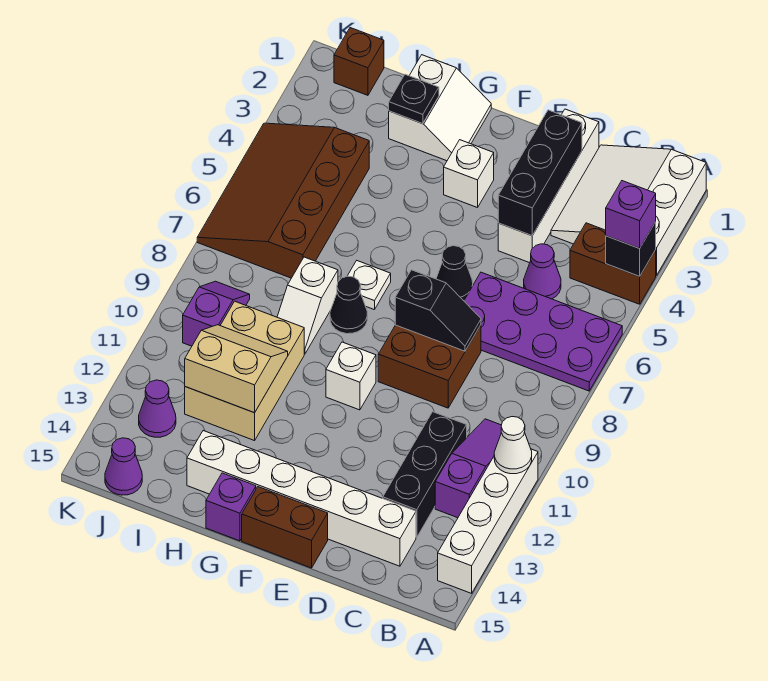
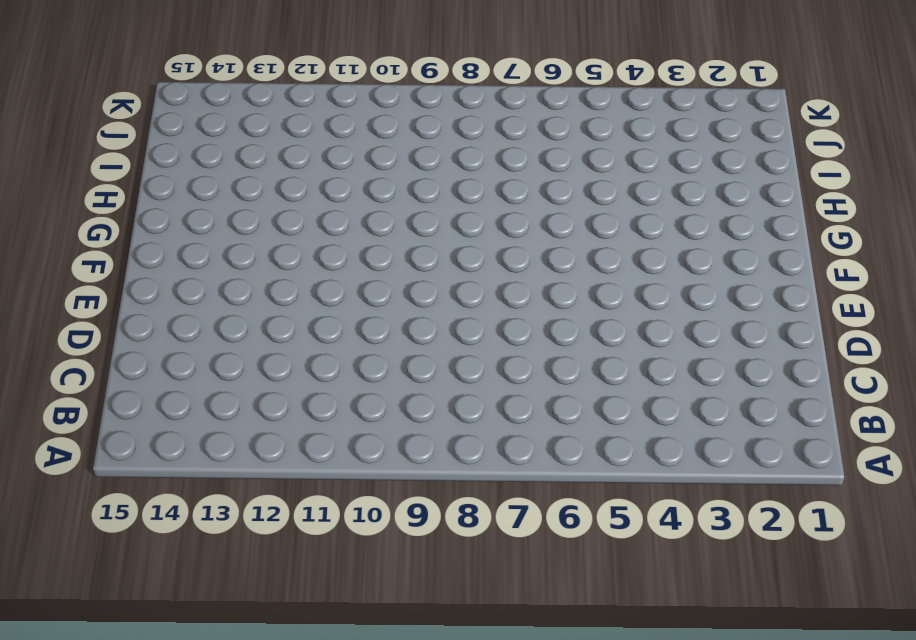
none -> white 3x3 slope [551,145,706,275]
none -> brown 1x2 brick [570,223,656,304]
none -> purple 2x4 plate [464,272,622,391]
none -> white 1x4 brick [438,449,538,593]

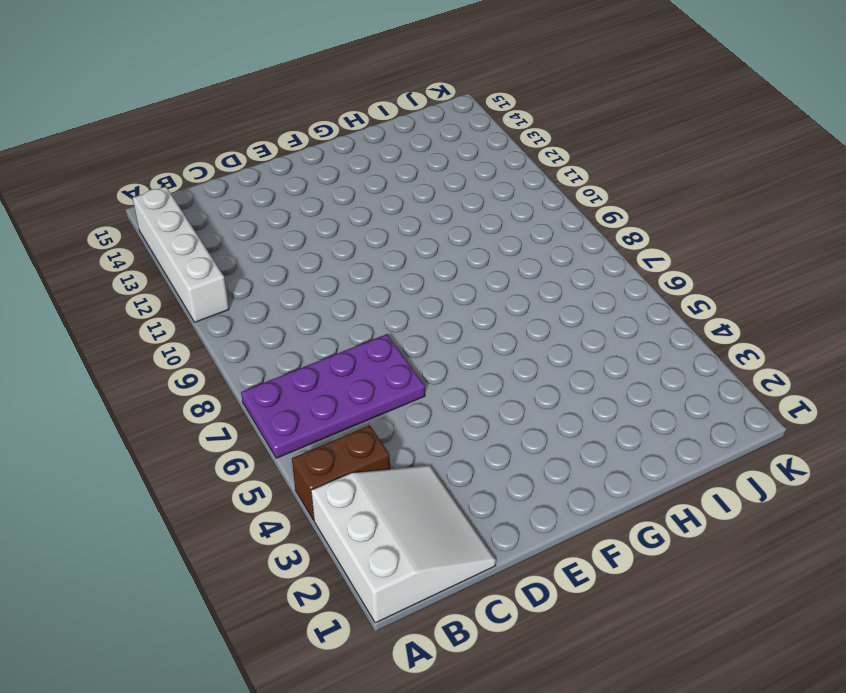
none -> purple 1x3 slope [435,419,502,518]
none -> purple 1x1 cone [524,244,561,299]
none -> black 1x3 brick [383,412,467,537]
none -> white 1x6 brick [187,431,416,566]

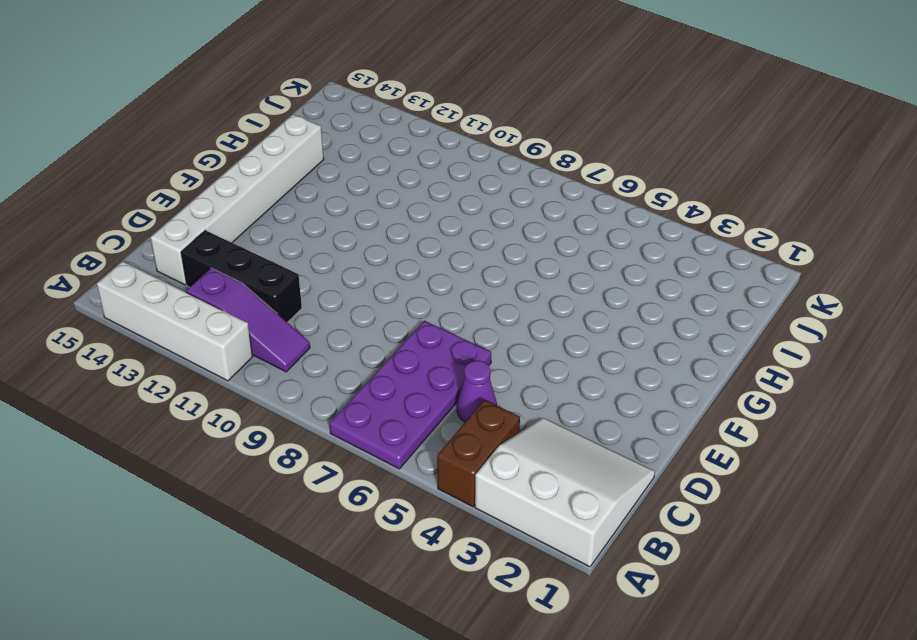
none -> white 1x4 brick [498,109,599,263]
none -> brown 2x2 brick [378,325,481,408]
none -> black 1x1 cone [436,246,473,301]
none -> brown 1x2 brick [242,487,328,568]

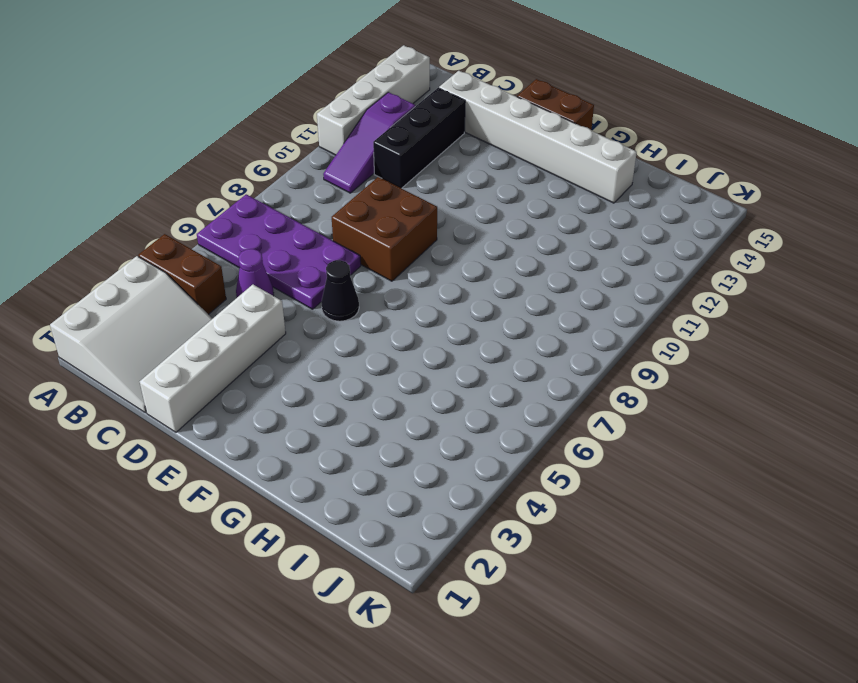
none -> white 1x1 brick [444,140,494,208]
none -> white 1x1 brick [326,342,376,410]
none -> white 2x2 slope [389,55,491,161]
none -> white 1x1 plate [348,261,391,310]

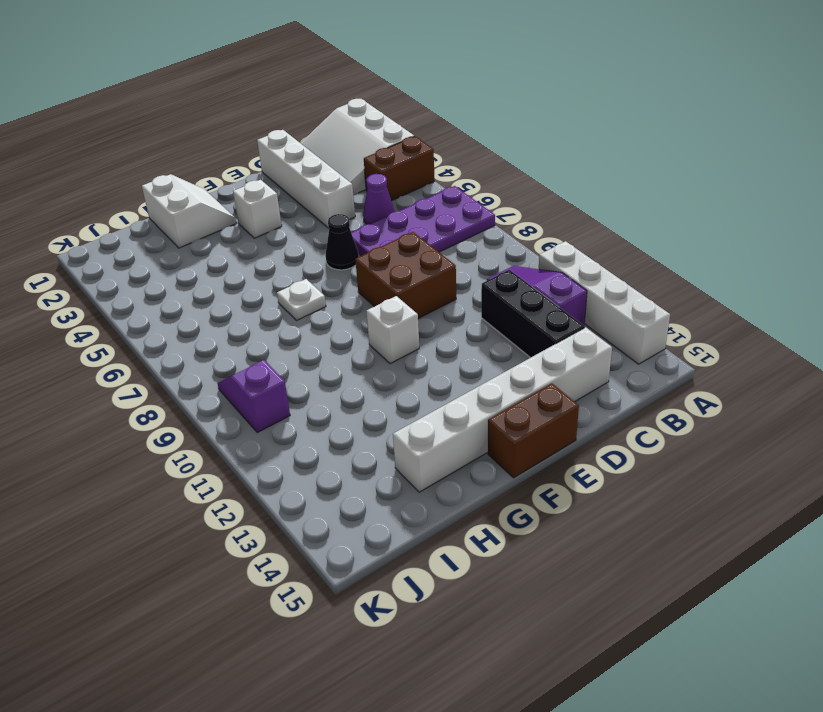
none -> black 1x1 cone [330,276,367,334]
none -> purple 1x1 brick [206,473,256,541]
none -> white 1x2 slope [277,257,338,354]
none -> tan 2x3 brick [185,301,304,441]

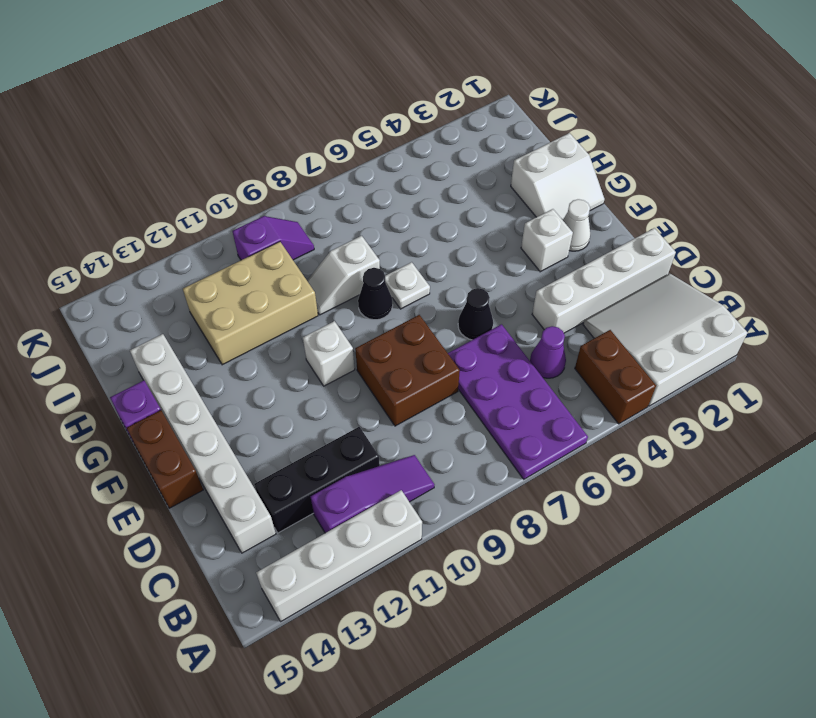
white 1x1 cone [563,199,590,251] -> white 1x1 cone moved to [494,417,532,474]
none -> brown 3x4 slope [197,123,369,278]
none -> brown 1x1 brick [334,28,384,95]
none -> purple 1x1 cone [139,380,176,437]
none -> purple 1x1 cone [105,438,142,495]

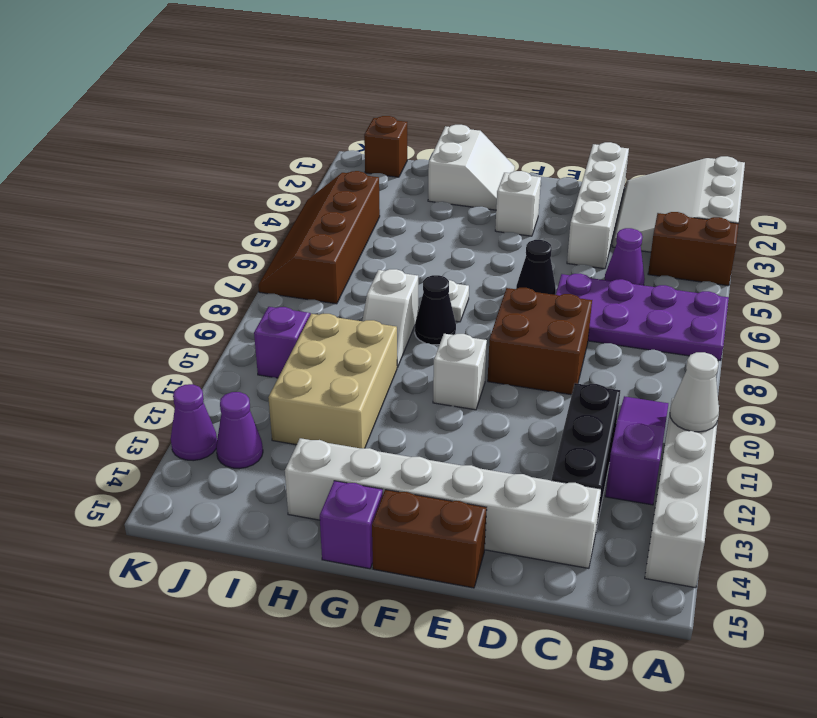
brown 2x4 slope [258,171,380,304] -> brown 3x4 slope [197,123,369,278]
purple 1x1 cone [171,384,217,461] -> purple 1x1 cone moved to [105,438,142,495]
none -> black 1x1 brick [606,222,656,276]
none -> black 1x3 brick [498,110,582,236]
none -> black 1x2 slope [395,270,481,351]
none -> black 1x1 plate [389,74,439,124]

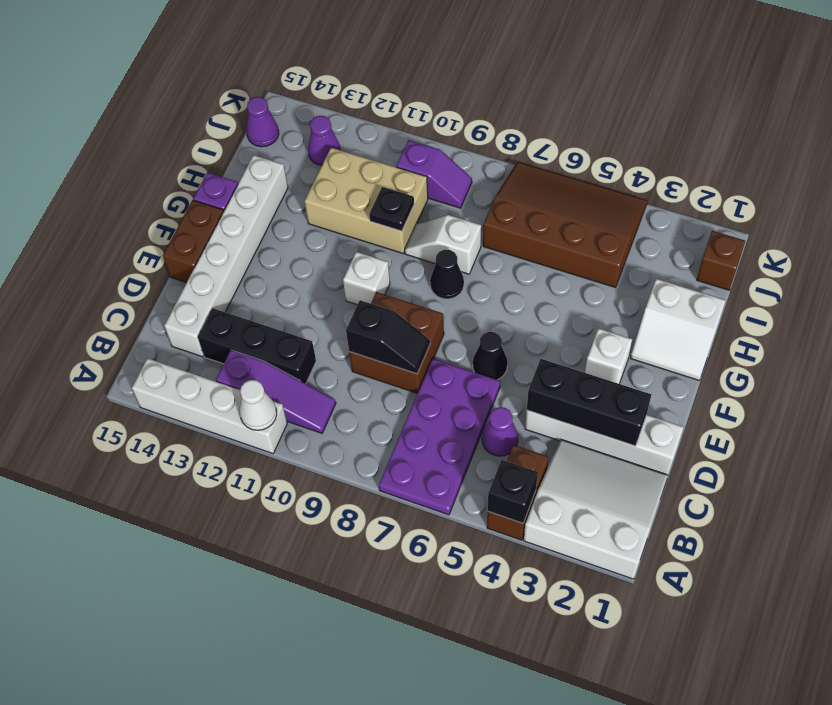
black 1x2 slope [346,300,430,374] -> black 1x2 slope turned to [395,270,481,351]
black 1x1 plate [369,187,414,231] -> black 1x1 plate moved to [389,74,439,124]
none -> white 1x1 plate [348,261,391,310]
none -> tan 2x2 slope [185,325,288,413]
none -> purple 1x1 brick [606,181,656,248]

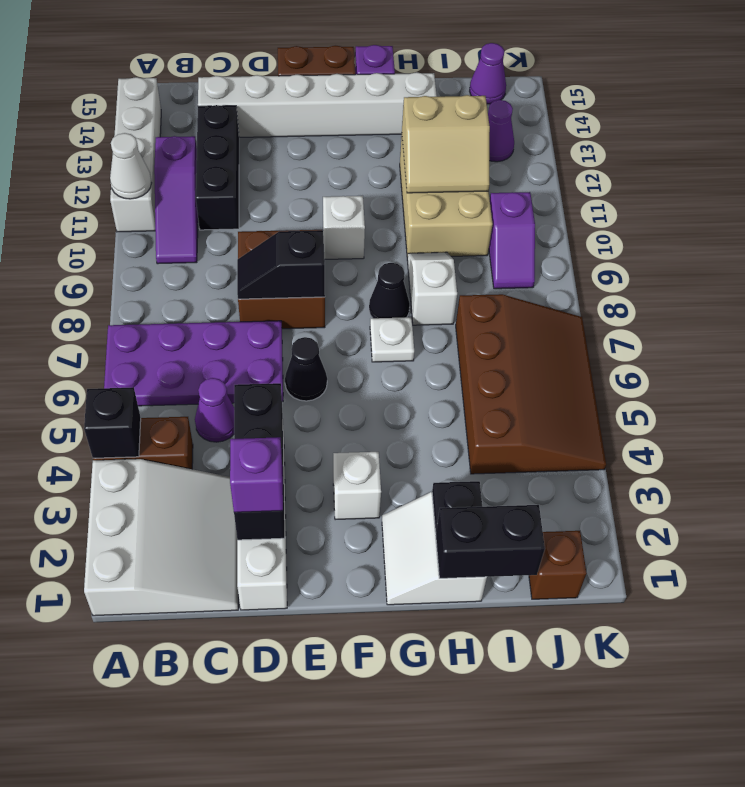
purple 1x1 brick [230,437,283,512] -> purple 1x1 brick moved to [606,181,656,248]
black 1x2 brick [436,505,545,578] -> none

